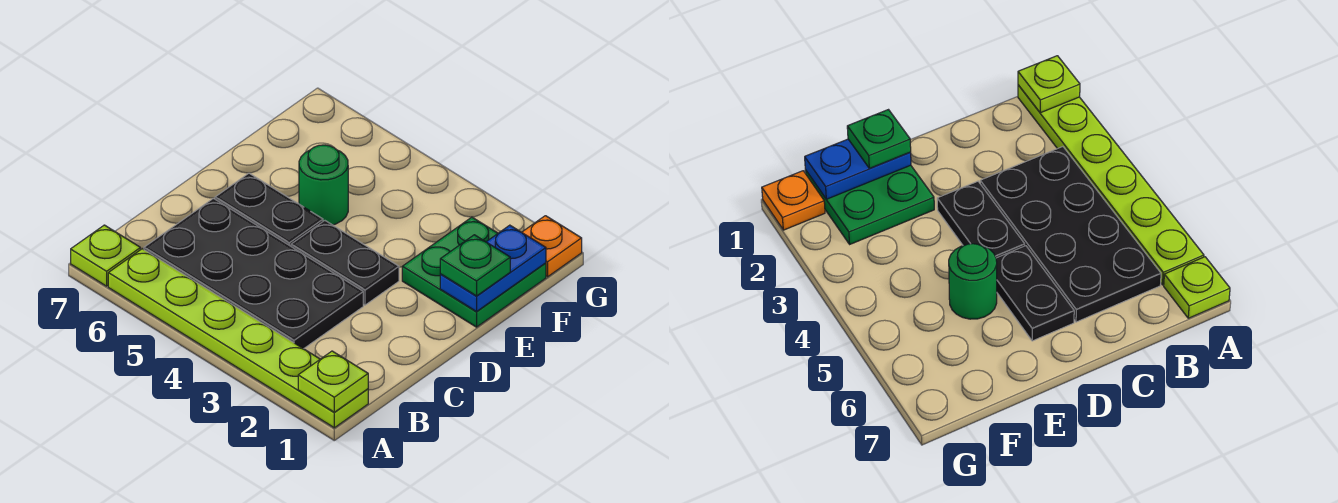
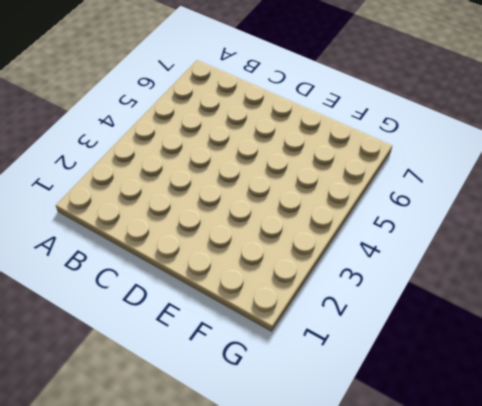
none -> lime 1x6 plate [108,249,368,428]
none -> lime 1x1 plate [71,225,140,286]

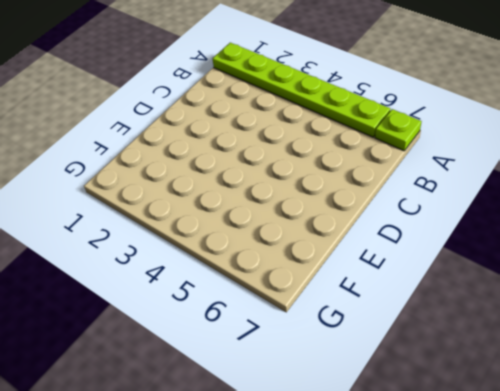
none -> black 2x4 plate [144,198,363,349]
none -> black 1x2 plate [291,221,399,305]

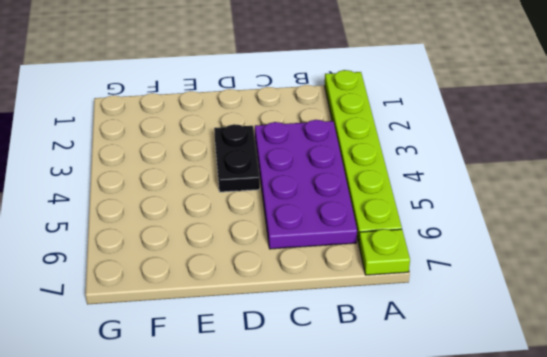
purple 2x4 plate [255,120,357,249] -> black 2x4 plate [144,198,363,349]
none -> black 1x2 plate [215,173,323,246]
none -> green 2x2 plate [402,217,546,327]

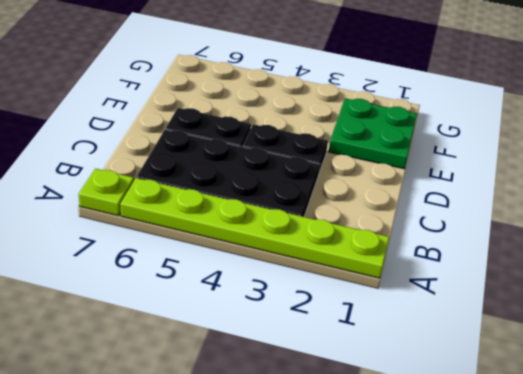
none -> green 1x1 round brick [299,145,348,225]
none -> orange 1x1 plate [522,216,582,277]

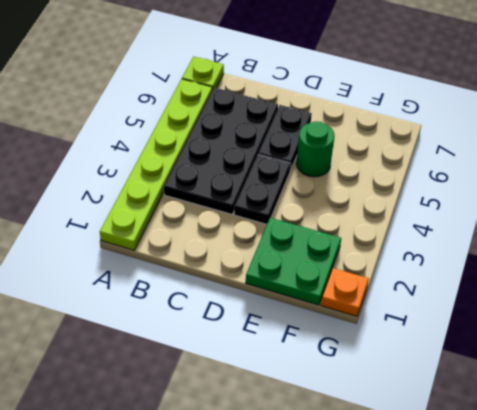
none -> lime 1x1 plate [298,351,368,412]
none -> blue 1x2 plate [440,225,546,312]

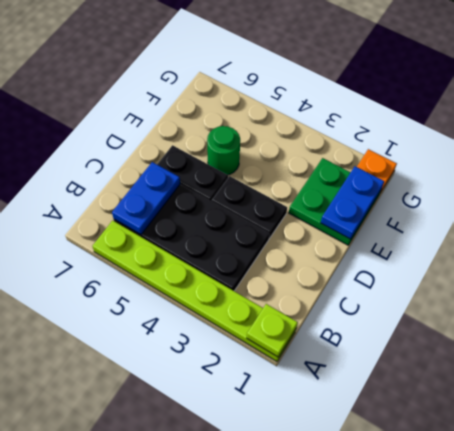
blue 1x2 plate [112,162,180,235] -> none
none -> lime 1x1 plate [71,225,140,286]
none -> green 1x1 plate [440,235,510,296]

